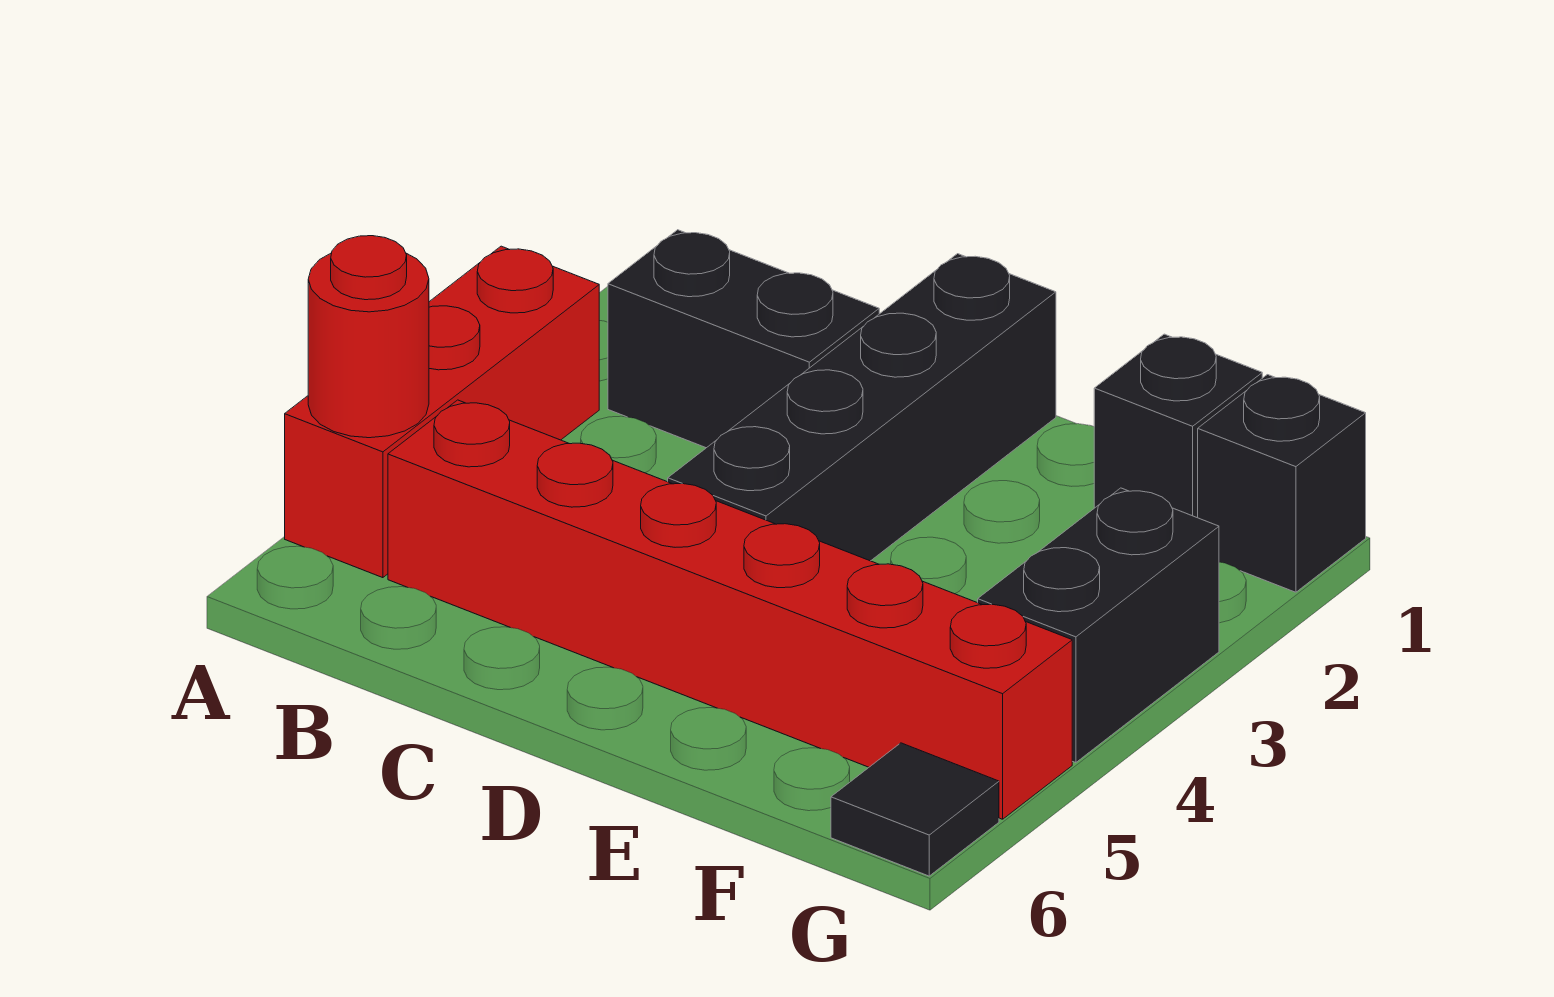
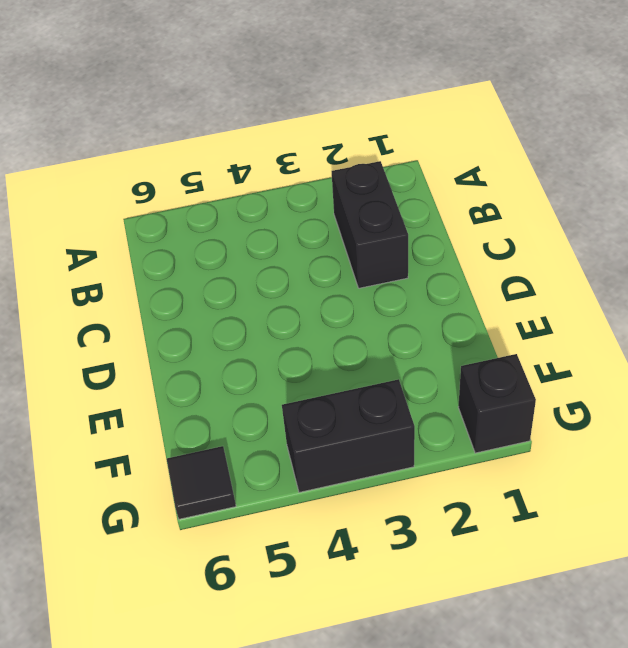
none -> red 1x3 brick [285,246,599,578]
none -> red 1x6 brick [388,400,1072,819]

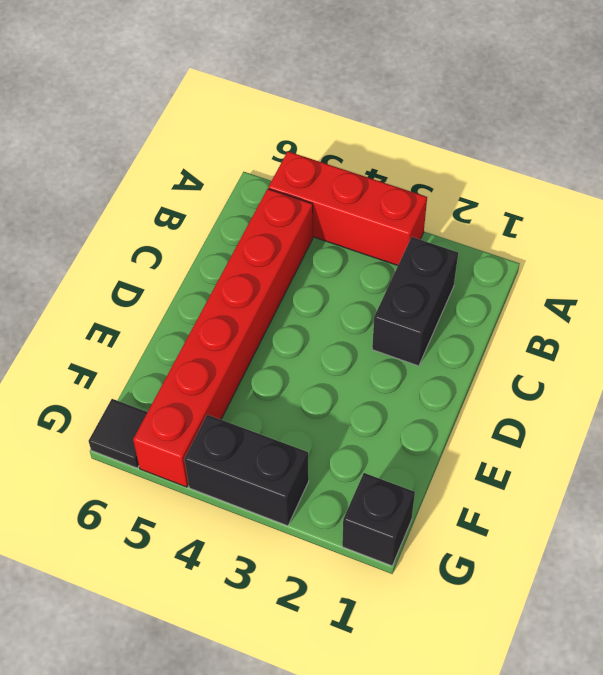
none -> black 1x4 brick [668,254,1056,561]
none -> black 1x1 brick [1094,334,1262,518]

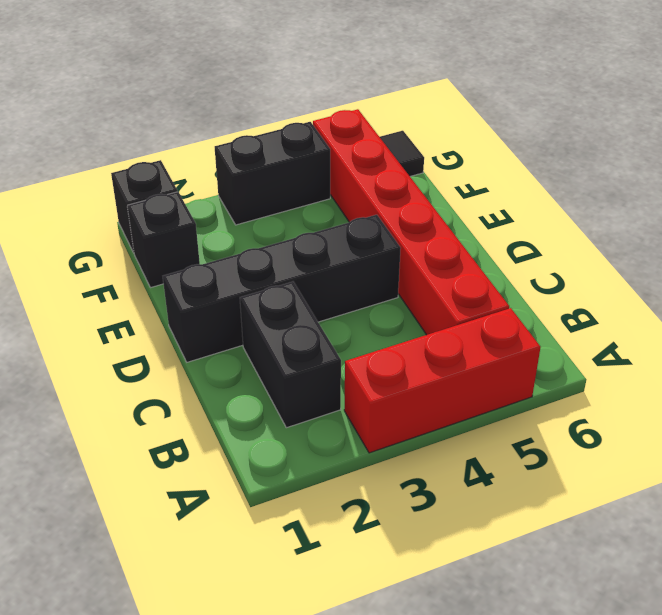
none -> red 1x1 round brick [308,236,429,438]

